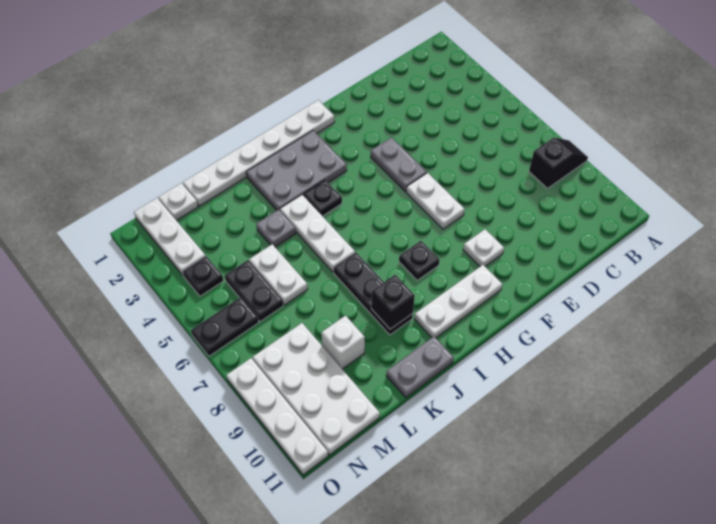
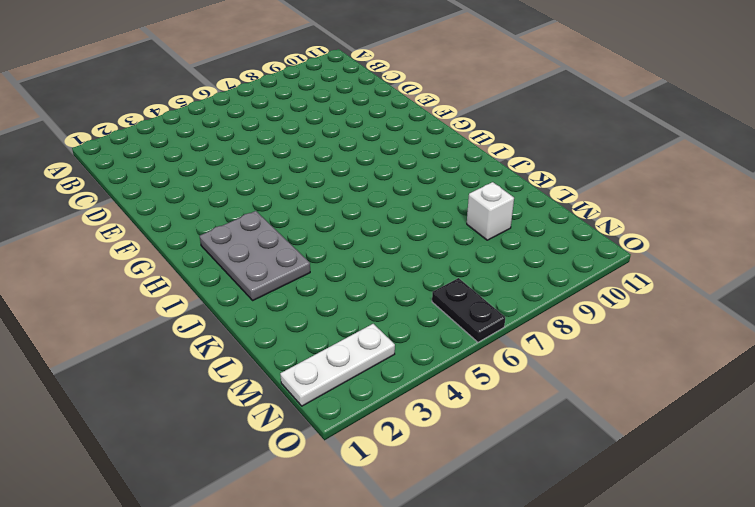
none -> black 1x2 slope [529,137,588,188]
none -> grey 1x2 plate [371,137,427,192]
none -> white 1x2 plate [406,173,465,229]

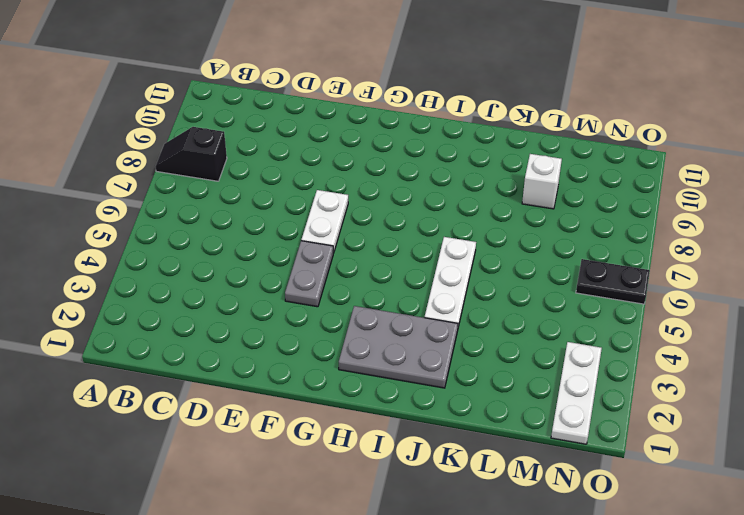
none -> white 1x1 plate [463,229,504,266]
none -> white 1x6 plate [183,100,335,206]
none -> white 1x3 plate [415,265,502,338]

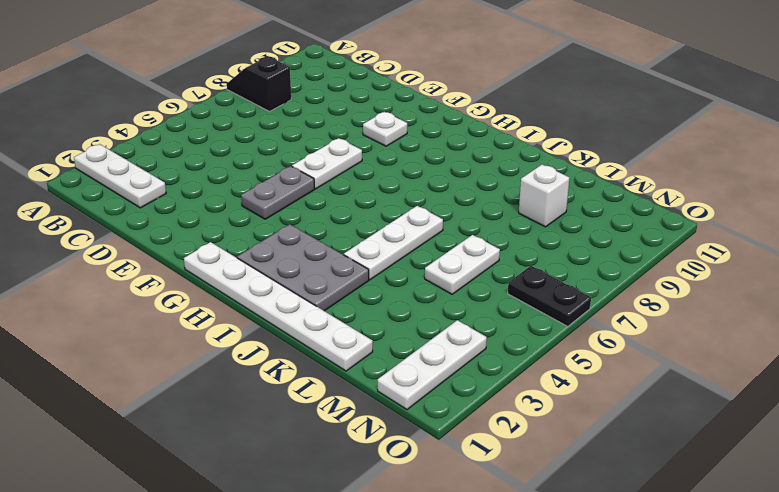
white 1x3 plate [74,144,166,208] -> white 1x3 plate moved to [415,265,502,338]
none -> black 1x1 plate [399,241,439,280]
none -> black 1x1 plate [303,180,342,216]
none -> black 1x3 plate [334,253,413,335]

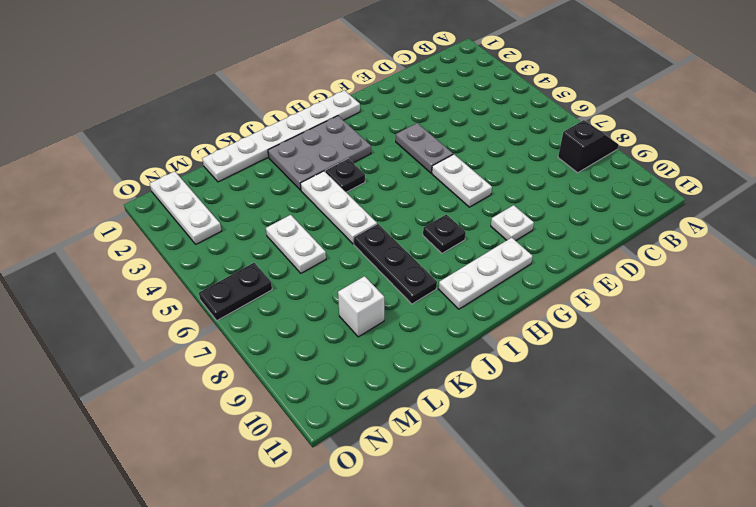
none -> grey 1x2 plate [386,336,454,398]
none -> grey 1x1 plate [256,209,296,247]
none -> white 1x1 plate [159,183,198,220]

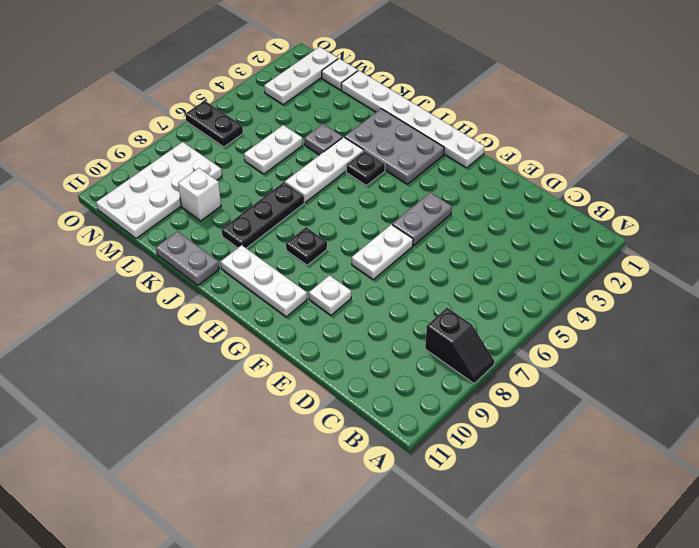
none -> black 1x2 plate [225,260,283,322]
none -> black 1x1 plate [182,256,224,296]
none -> white 1x4 plate [226,358,328,475]

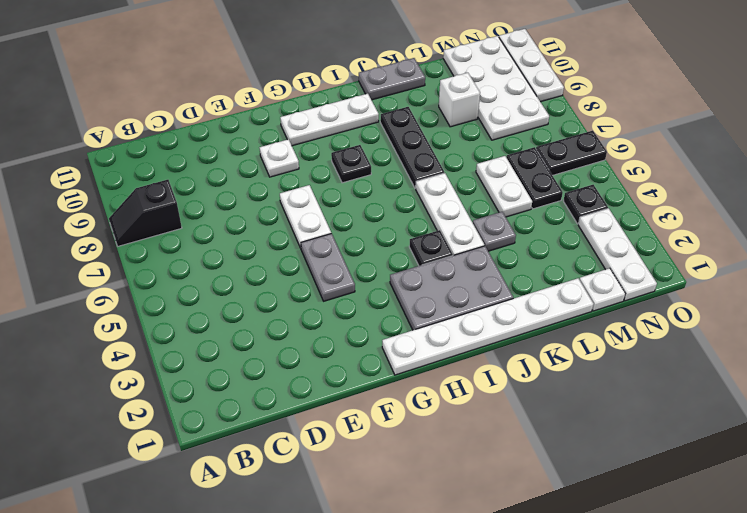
white 1x3 plate [499,29,564,102] -> white 1x4 plate [226,358,328,475]
none -> black 1x1 brick [371,275,415,329]

